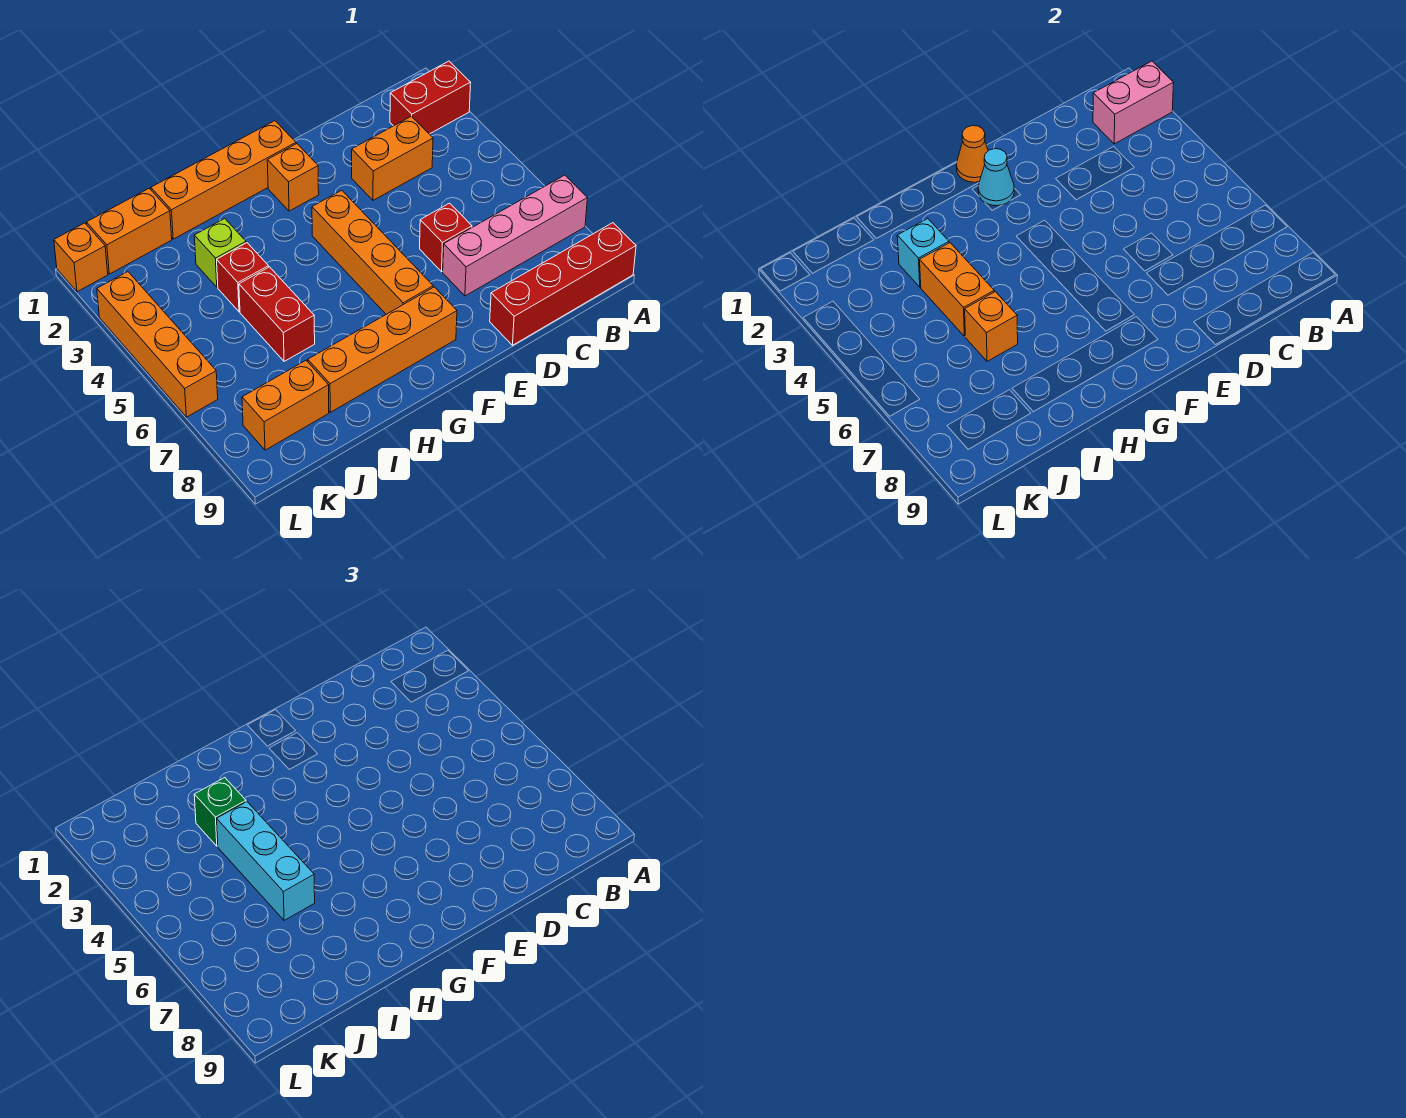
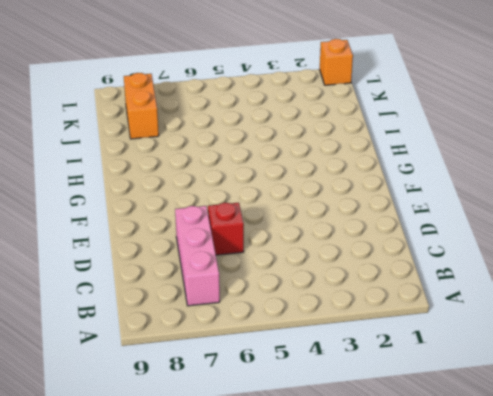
pink 1x3 brick [175,206,220,306] -> pink 1x4 brick [443,175,587,296]
none -> red 1x2 brick [390,61,471,134]
none -> red 1x4 brick [490,223,636,345]
none -> orange 1x2 brick [352,116,433,200]

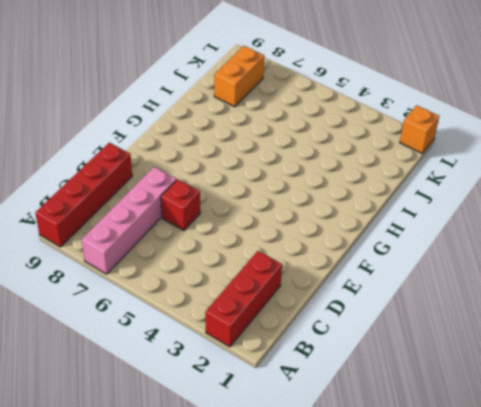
red 1x3 brick [205,251,282,347] -> red 1x2 brick [390,61,471,134]
none -> orange 1x2 brick [352,116,433,200]
none -> orange 1x4 brick [151,121,296,239]
none -> orange 1x1 brick [267,144,319,211]

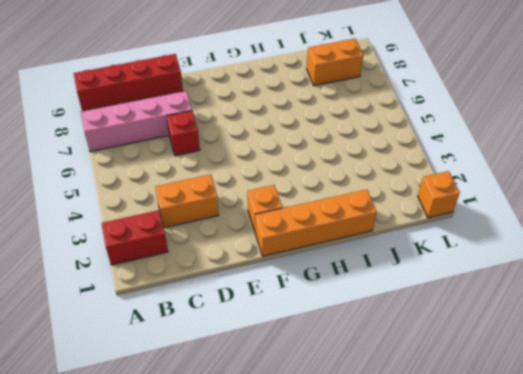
none -> orange 1x4 brick [312,190,433,314]
none -> orange 1x4 brick [308,287,457,412]
none -> lime 1x1 brick [194,219,246,287]

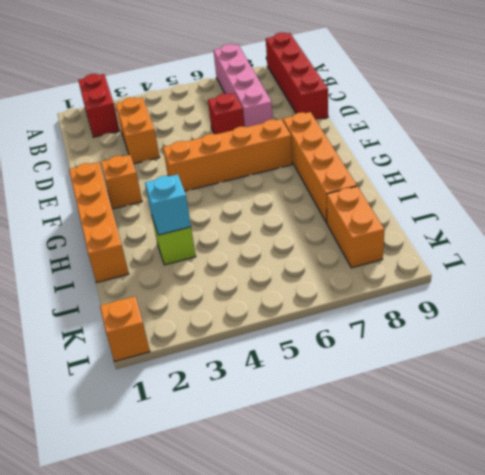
none -> red 1x1 brick [217,243,269,312]
none -> red 1x2 brick [239,267,315,361]
none -> orange 1x2 brick [86,188,172,274]

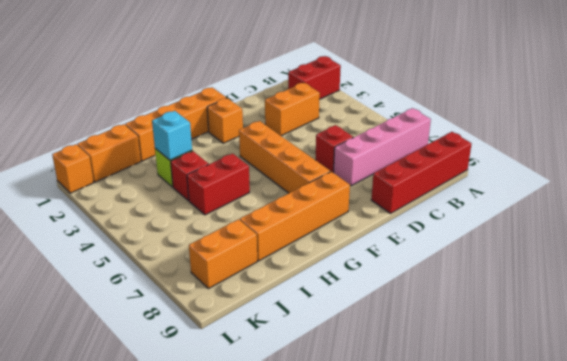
red 1x2 brick [187,154,250,215] -> red 1x2 brick turned to [239,267,315,361]
none -> orange 1x4 brick [97,272,218,417]
none -> pink 1x2 brick [1093,61,1174,144]
none -> orange 1x1 cone [956,126,988,182]

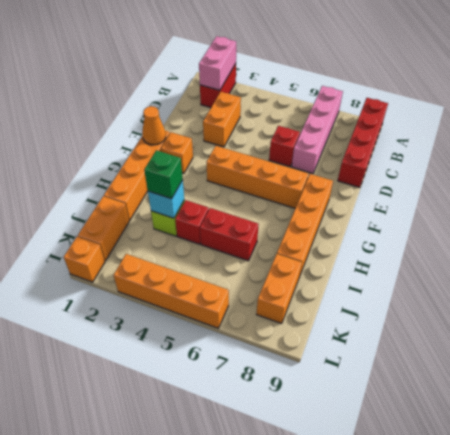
none -> cyan 1x1 cone [978,149,1014,206]
none -> orange 1x2 brick [920,243,994,336]
none -> orange 1x1 brick [965,292,1018,361]

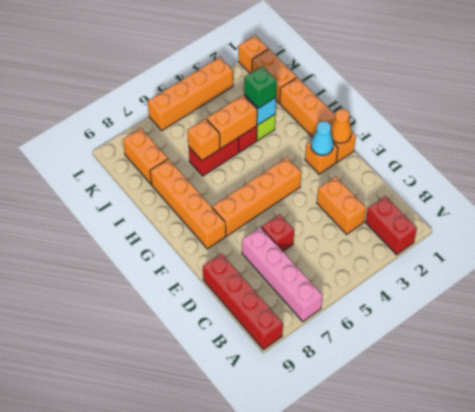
none -> pink 1x2 brick [1093,61,1174,144]
none -> cyan 1x3 brick [217,802,315,920]

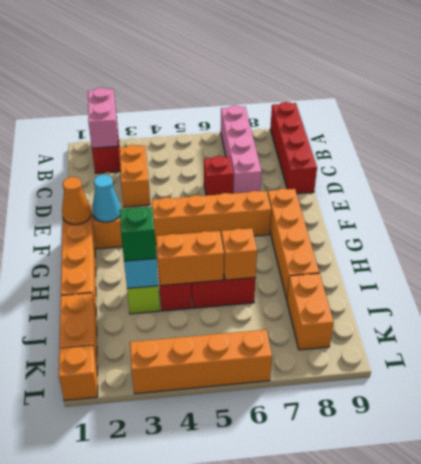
none -> cyan 1x3 brick [217,802,315,920]

